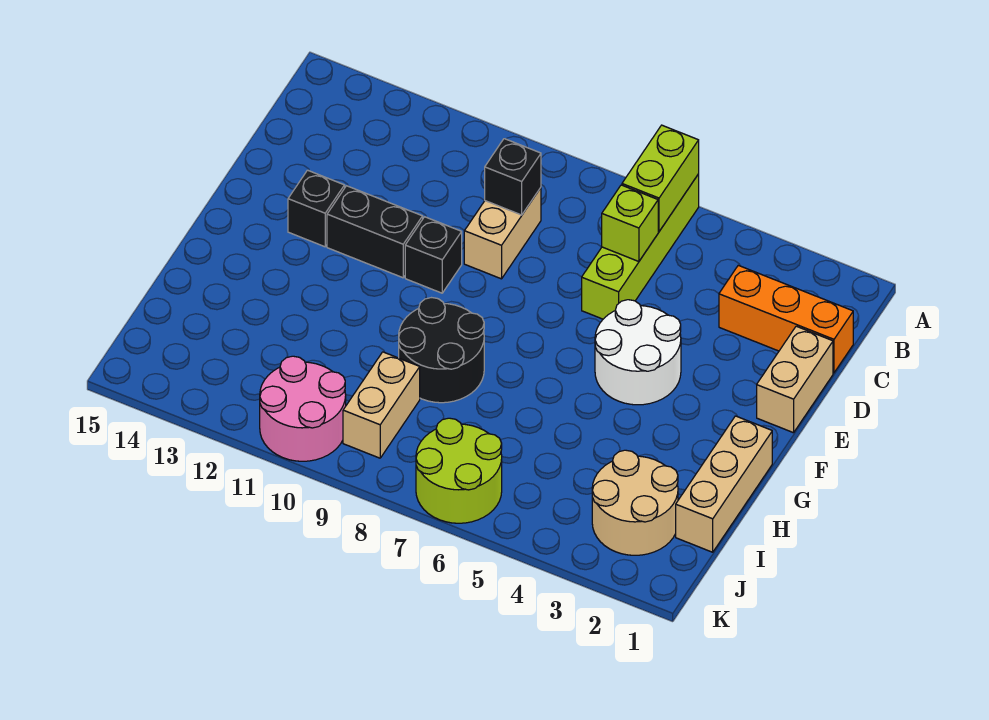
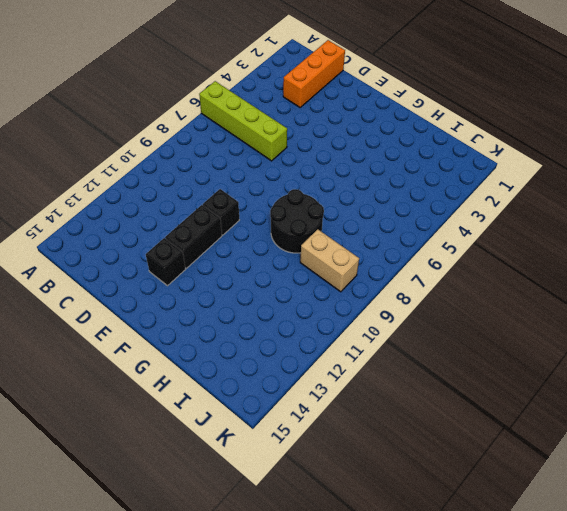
none -> tan 1x2 brick [464,188,541,279]
none -> tan 1x2 brick [757,326,833,433]
none -> white 2x2 round brick [595,300,681,405]

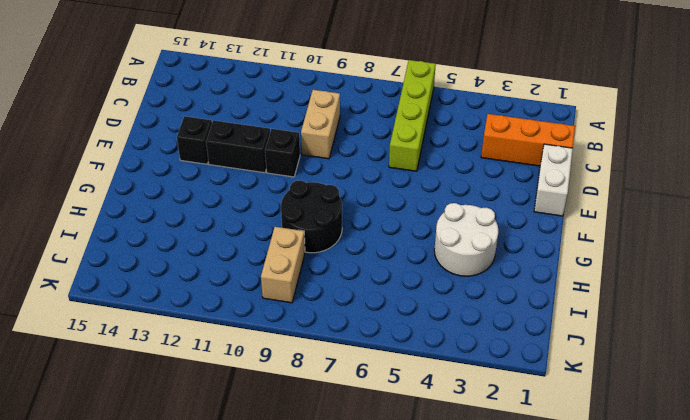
white 1x2 brick [534,144,573,216] -> tan 1x2 brick [757,326,833,433]
white 2x2 round brick [434,203,498,276] -> white 2x2 round brick moved to [595,300,681,405]
none -> tan 1x3 brick [676,416,772,552]
none -> tan 2x2 round brick [592,450,678,555]
none -> lime 2x2 round brick [416,418,502,523]

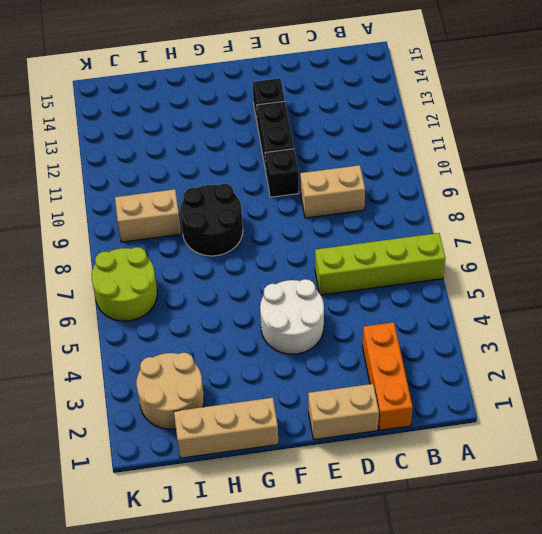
none -> pink 2x2 round brick [260,356,346,461]
none -> lime 1x2 brick [622,125,699,232]
none -> lime 1x1 brick [602,185,658,261]

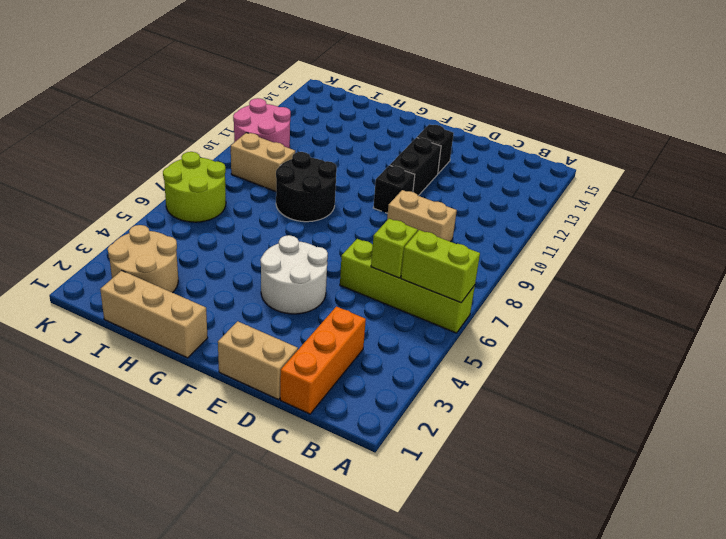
none -> black 1x1 brick [485,139,541,215]

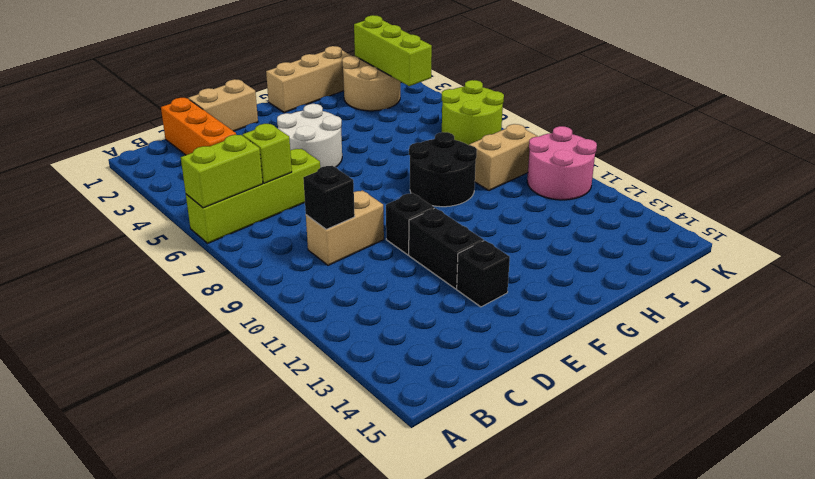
lime 1x3 brick [354,15,432,86] -> none

